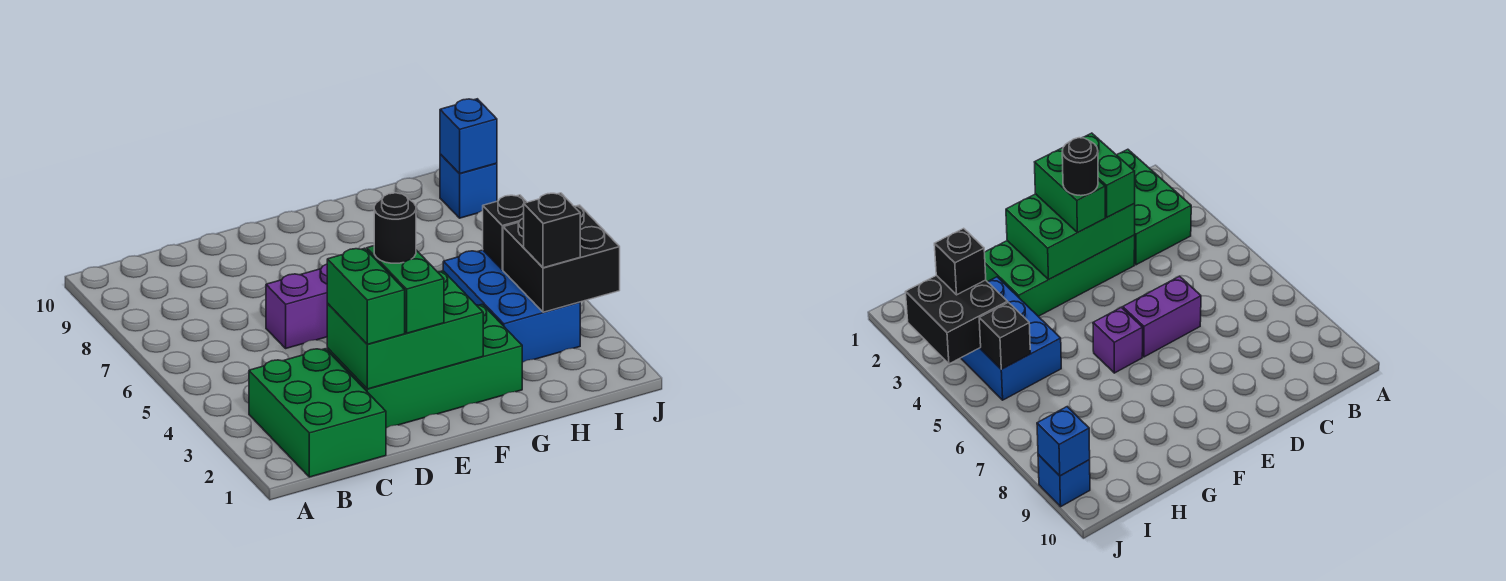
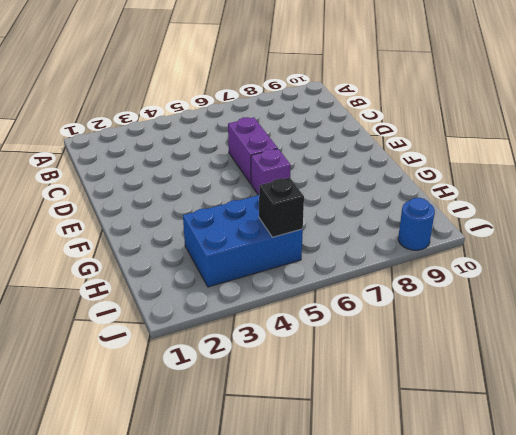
blue 1x1 round brick [398,198,435,250] -> blue 1x1 brick [440,154,497,218]
none -> green 2x3 brick [249,349,386,477]
none -> green 2x4 brick [327,304,522,428]
none -> green 2x3 brick [327,271,483,389]

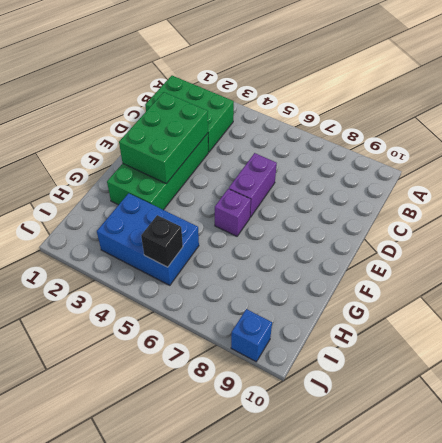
none -> black 2x2 brick [503,205,620,312]
none -> blue 1x1 brick [440,99,497,174]
none -> green 1x2 brick [327,248,405,344]

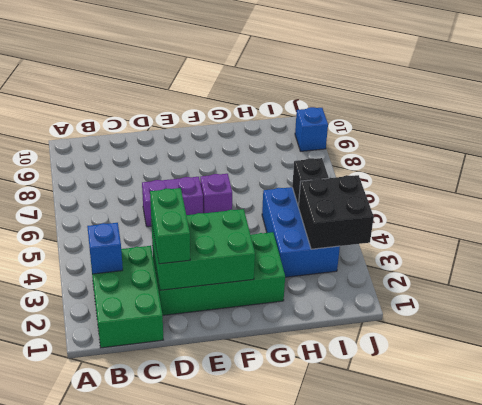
blue 1x1 brick [87,223,123,274] -> blue 1x1 brick moved to [440,99,497,174]
none -> green 1x2 brick [367,246,444,333]
none -> black 1x1 brick [524,193,580,268]
none -> black 1x1 round brick [374,193,416,263]

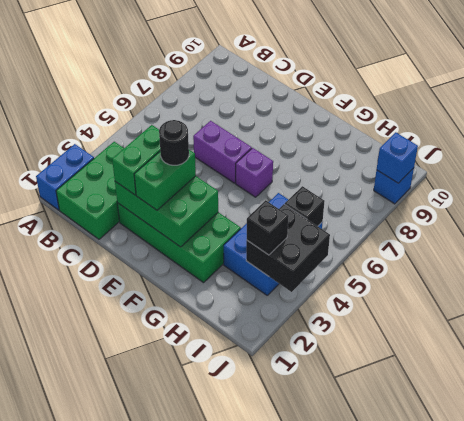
blue 1x2 brick [36,144,94,210] -> none

